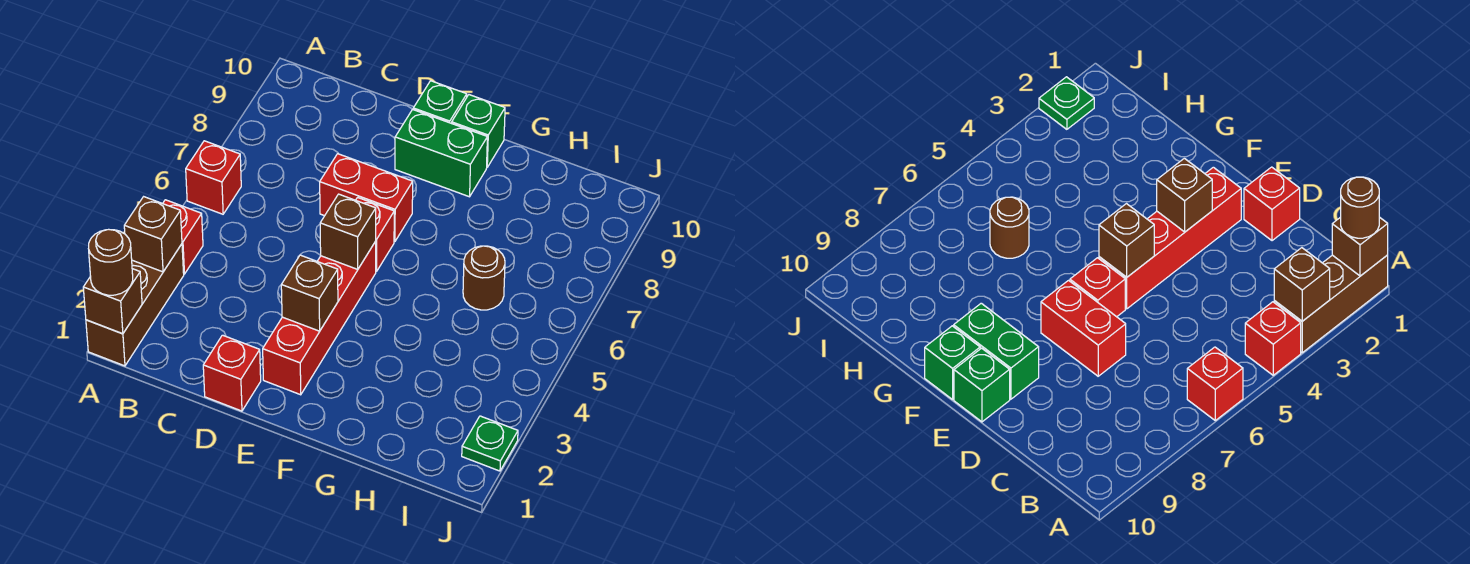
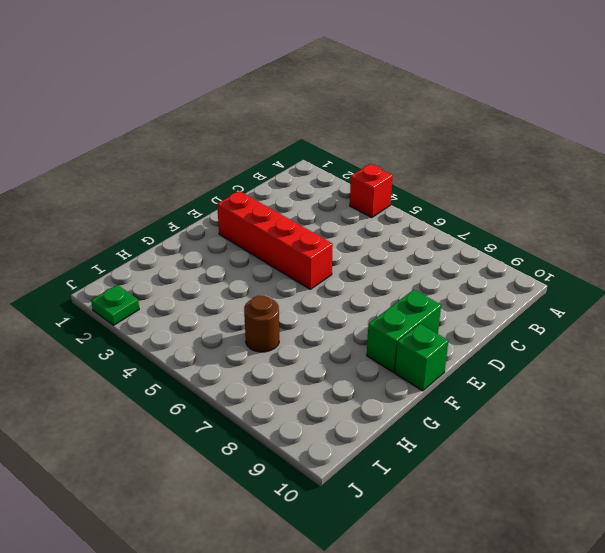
none -> brown 1x3 brick [86,244,184,366]
none -> red 1x1 brick [186,141,241,214]
none -> red 1x1 brick [203,335,261,411]

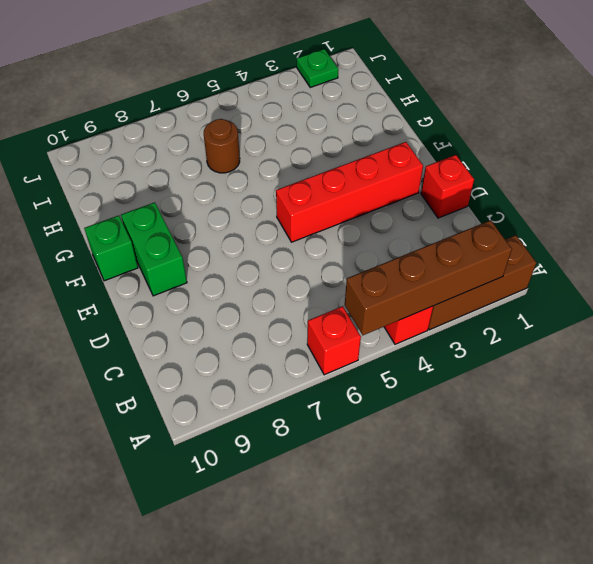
brown 1x4 brick [345,220,512,335] -> brown 1x1 brick [124,197,182,272]
none -> red 1x2 brick [320,154,413,242]
none -> red 1x1 brick [356,197,394,272]
none -> green 1x1 brick [413,81,467,123]

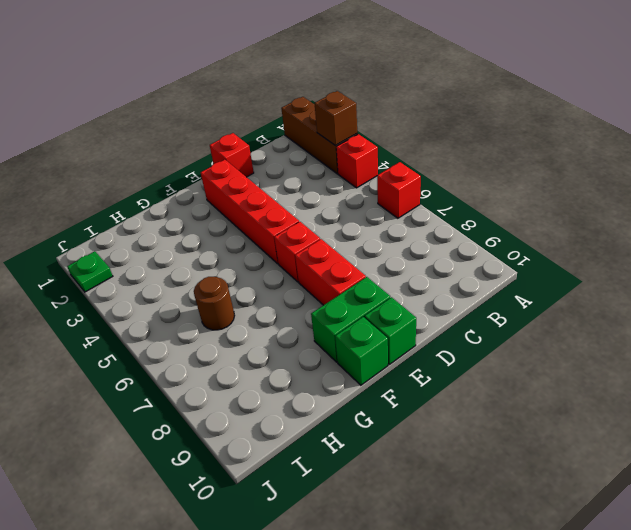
red 1x2 brick [295,239,366,305] -> red 1x2 brick turned to [320,154,413,242]
none -> brown 1x1 brick [83,269,142,334]
none -> brown 1x1 brick [281,255,338,331]
none -> brown 1x1 brick [320,194,376,269]

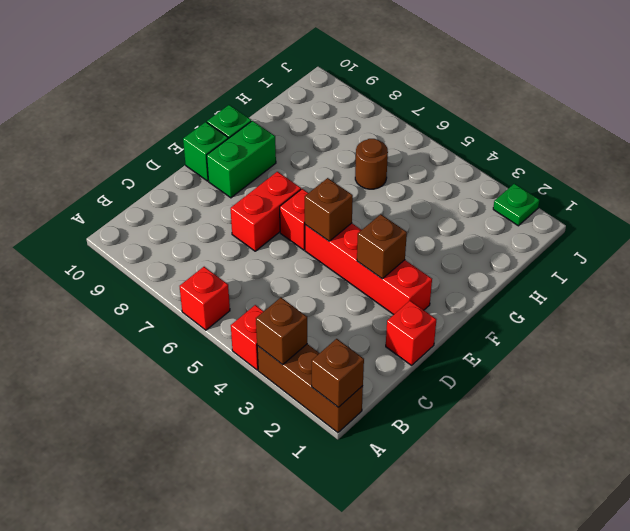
none -> brown 1x1 round brick [88,229,133,295]

